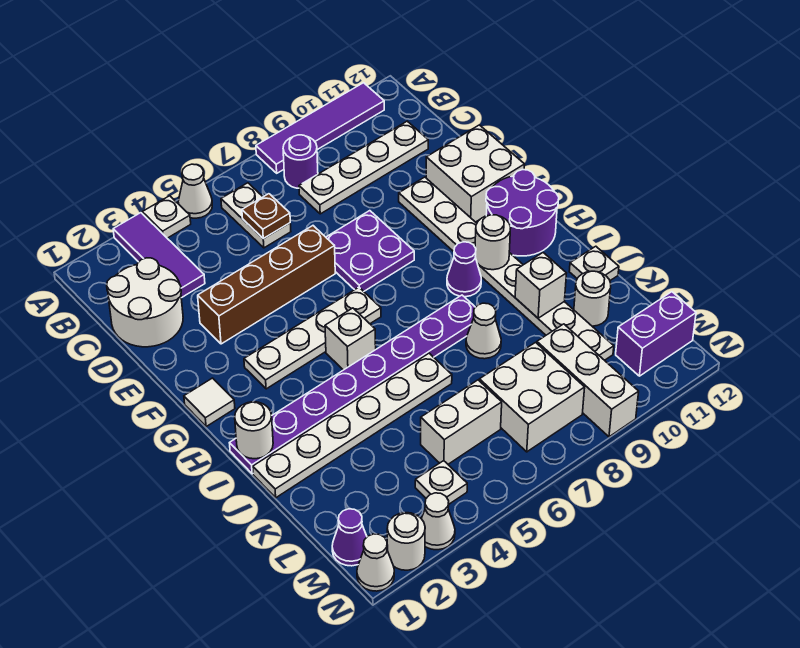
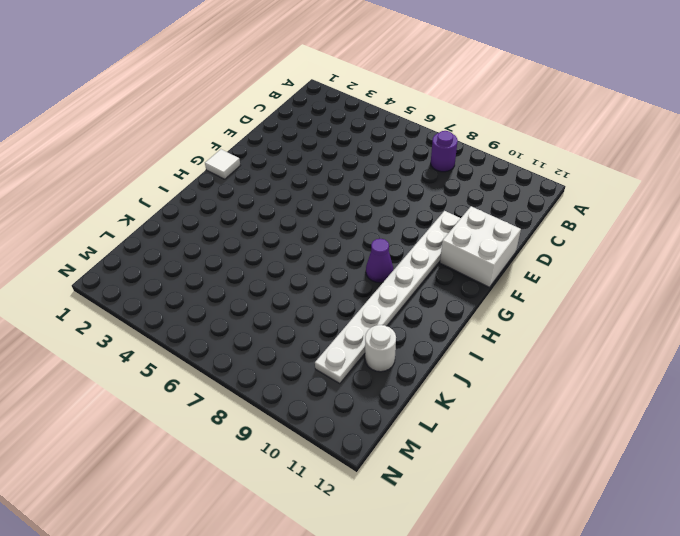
none -> purple 1x3 tile [113,213,205,298]
none -> white 1x1 plate [142,196,191,238]
none -> white 1x1 cone [178,164,212,218]
none -> purple 1x4 tile [256,83,384,173]

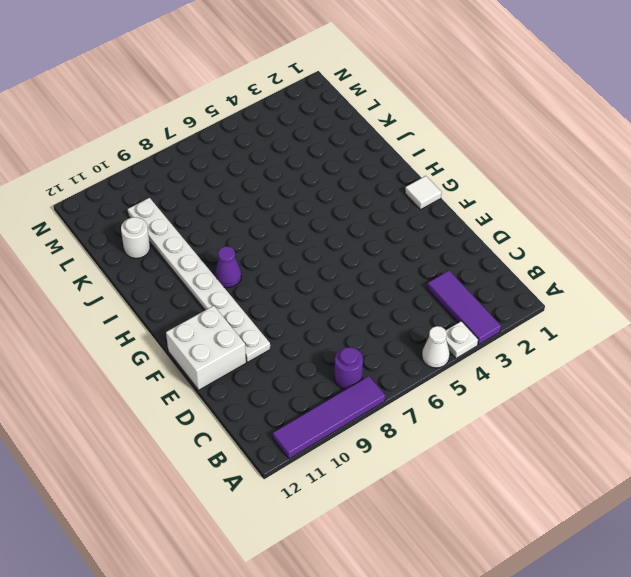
none -> white 1x2 plate [221,183,291,248]
none -> white 2x2 round brick [107,258,183,347]
none -> white 1x4 plate [299,121,428,214]
none -> brown 1x4 brick [198,226,335,344]

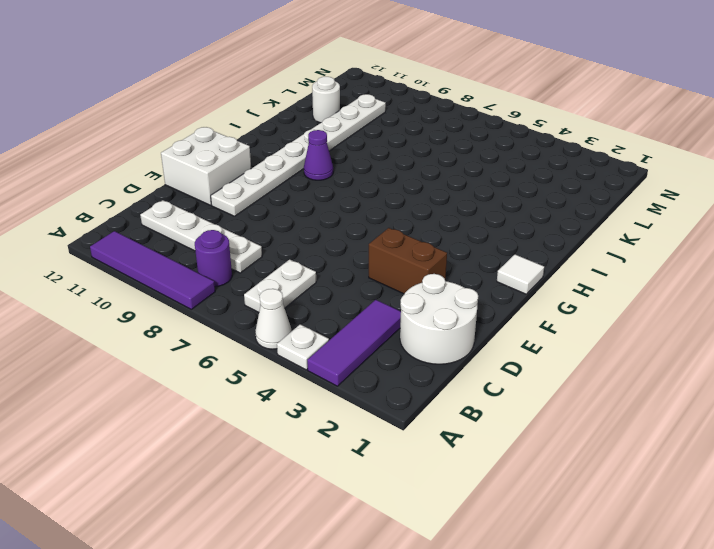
brown 1x2 brick [369,228,447,294] -> brown 1x4 brick [198,226,335,344]
none -> purple 2x2 plate [326,211,414,291]
none -> white 1x4 plate [244,287,381,389]
none -> purple 2x2 round brick [486,170,559,256]
none -> white 1x1 brick [325,308,376,370]

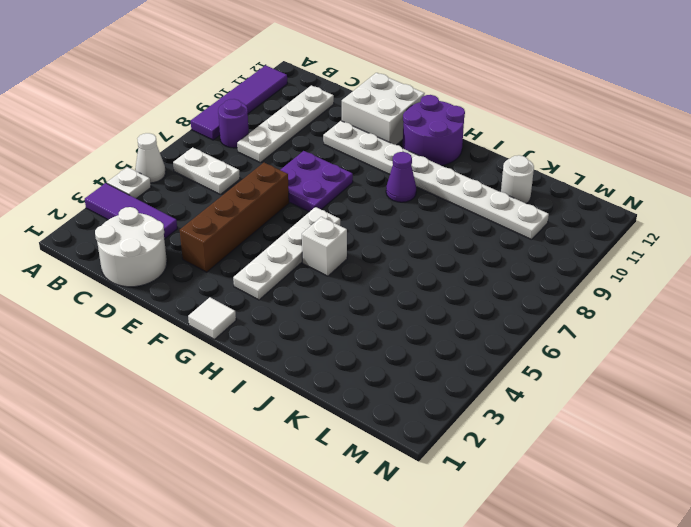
none -> purple 1x8 plate [230,295,475,474]
none -> white 1x6 plate [253,353,452,498]
none -> white 1x1 cone [466,303,501,359]
none -> white 1x1 plate [569,246,619,280]

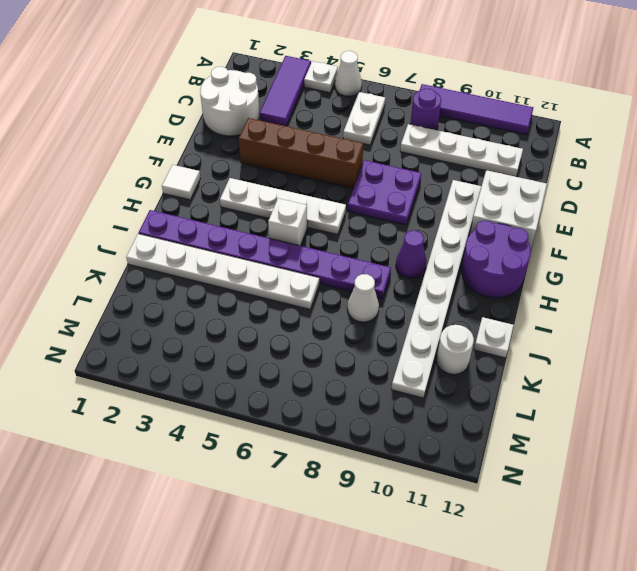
none -> white 1x2 brick [421,380,502,464]
none -> white 2x2 brick [479,343,585,452]
none -> white 1x3 brick [537,324,639,437]
none -> purple 1x1 cone [332,509,367,566]

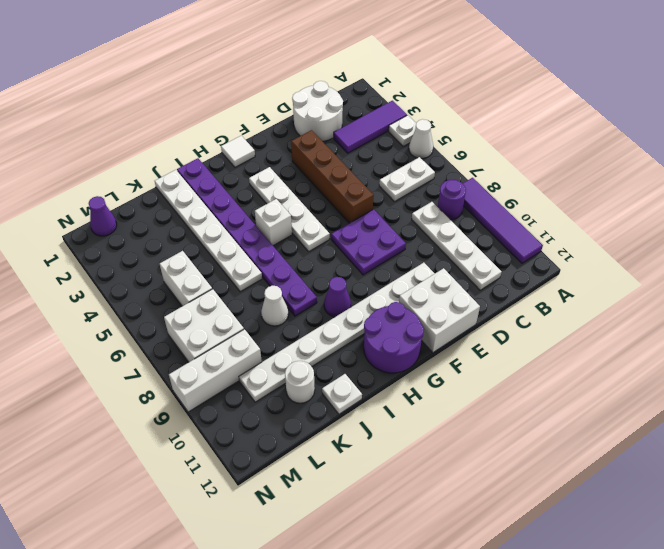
none -> white 1x1 plate [415,461,467,504]
none -> purple 1x2 brick [616,292,696,376]
none -> white 1x1 cone [357,534,394,591]
none -> white 1x1 round brick [387,513,425,570]

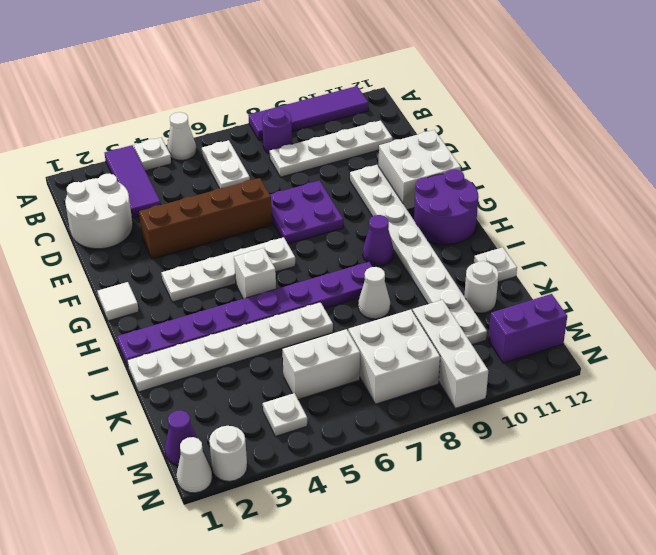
none -> white 1x1 cone [421,493,455,550]
none -> brown 1x1 plate [242,194,290,239]
none -> white 1x1 round brick [475,215,511,270]
none -> white 1x1 round brick [235,402,273,459]

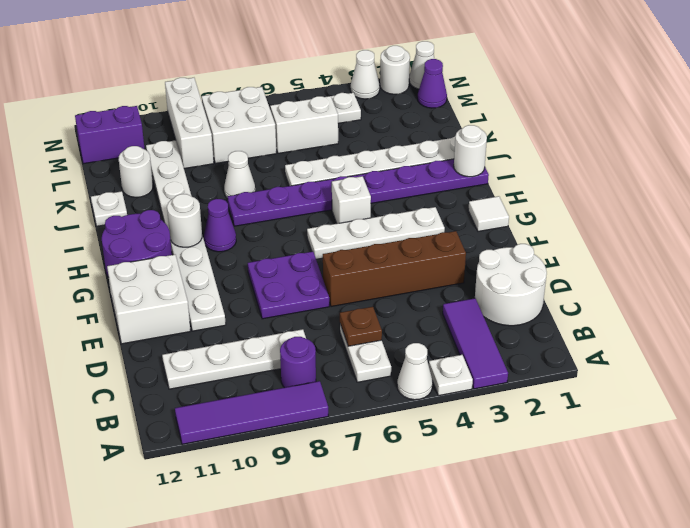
none -> white 1x1 brick [515,253,566,318]

